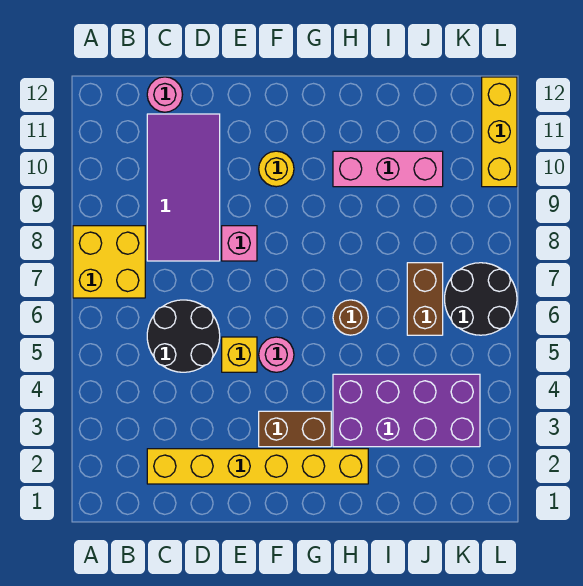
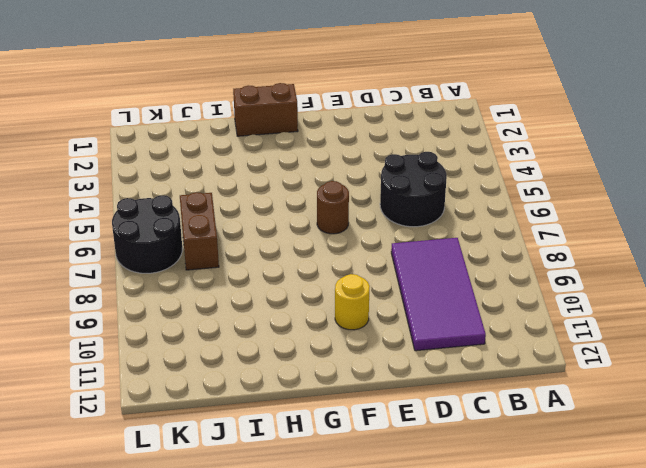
brown 1x1 round brick [317,181,349,234] -> brown 1x1 round brick moved to [333,300,368,335]
brown 1x2 brick [233,83,298,136] -> brown 1x2 brick moved to [259,411,331,447]
none -> yellow 2x2 brick [73,226,145,298]
none -> yellow 1x6 brick [147,449,368,484]
none -> pink 1x1 round brick [147,77,183,112]

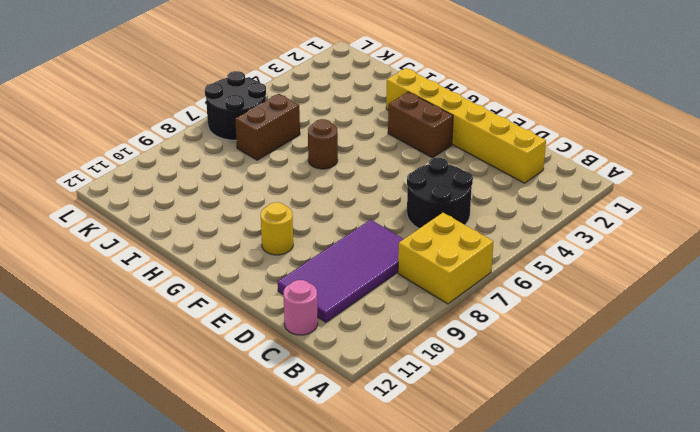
none -> yellow 1x1 brick [222,337,257,372]
none -> pink 1x1 brick [222,226,257,261]
none -> pink 1x1 round brick [259,337,294,372]

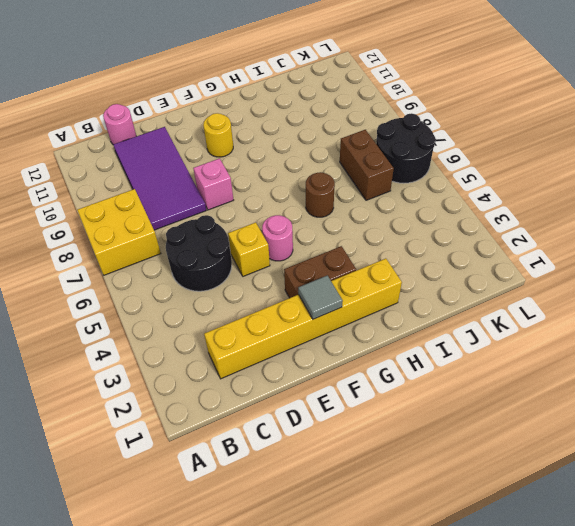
grey 1x1 tile [298,275,343,319] -> none
none -> purple 2x4 brick [333,374,480,447]
none -> pink 1x3 brick [333,151,443,187]
none -> yellow 1x3 brick [482,77,517,187]

